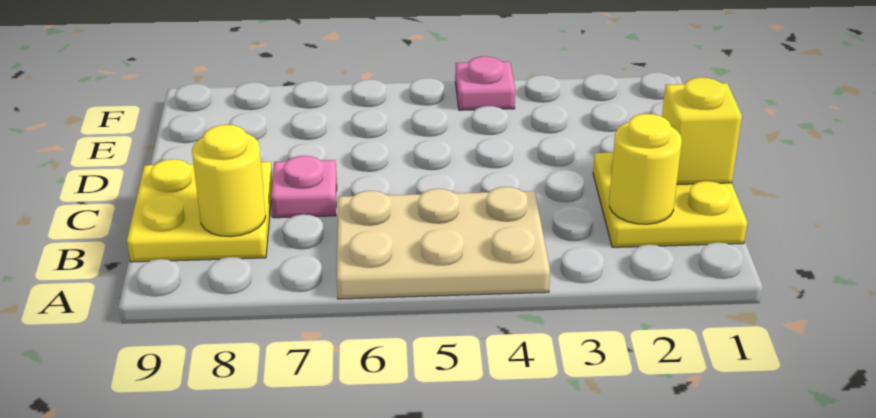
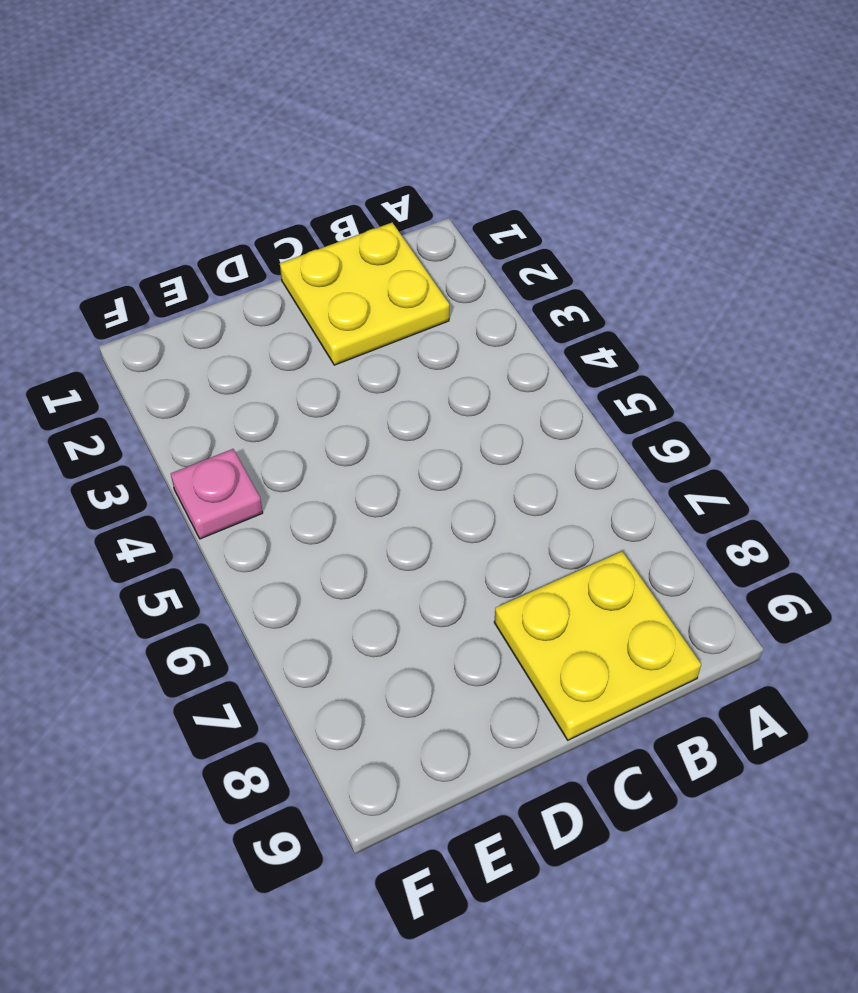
none -> tan 2x3 plate [337,187,550,299]
none -> pink 1x1 plate [271,156,337,218]

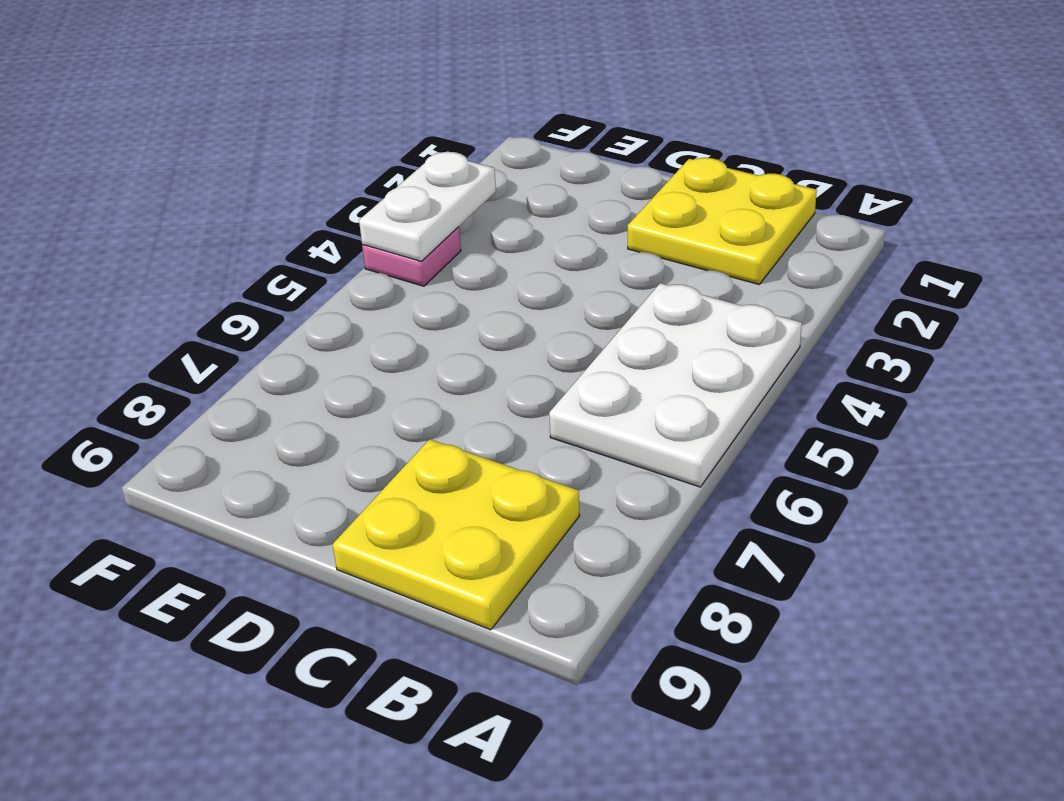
white 2x3 plate [549,283,802,487] -> tan 2x3 plate [337,187,550,299]
white 1x2 plate [359,152,496,261] -> none
none -> pink 1x1 plate [271,156,337,218]
none -> yellow 1x1 round brick [609,114,682,224]

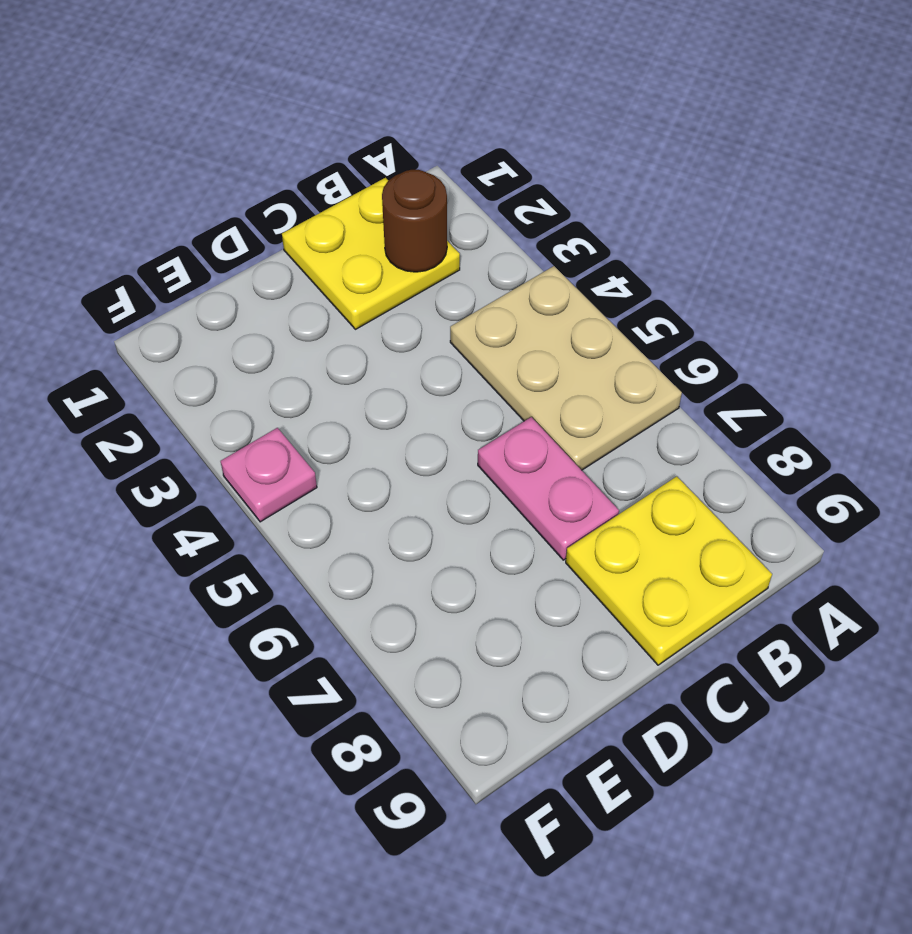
brown 1x1 round brick [382,170,447,272] -> yellow 1x1 round brick [609,114,682,224]
pink 1x2 plate [478,417,619,560] -> pink 1x1 plate [271,156,337,218]
none -> yellow 1x1 round brick [192,125,266,237]
none -> yellow 1x1 brick [662,78,742,184]

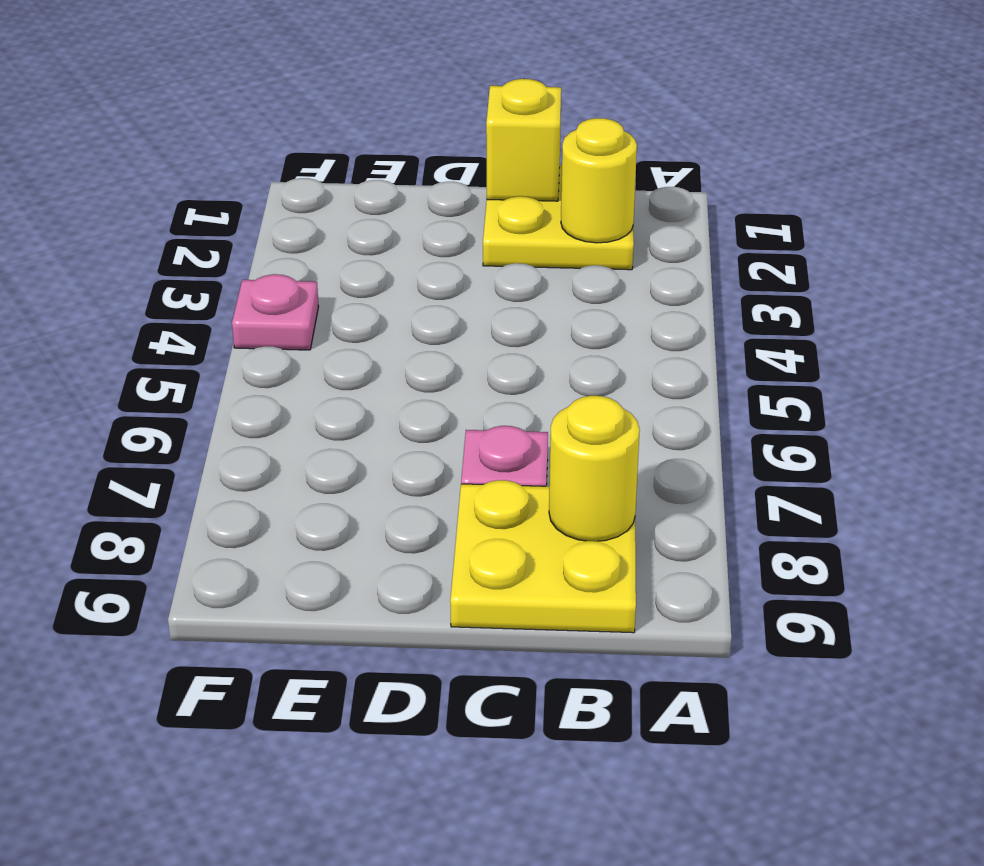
none -> tan 2x3 plate [337,187,550,299]

